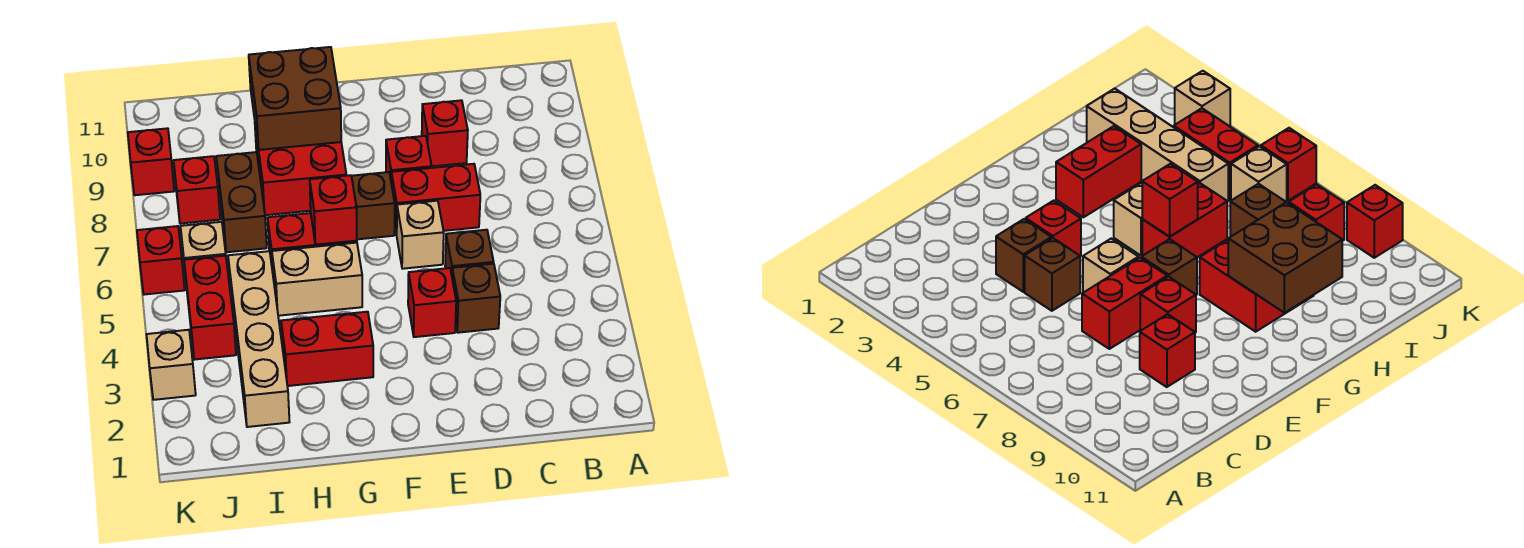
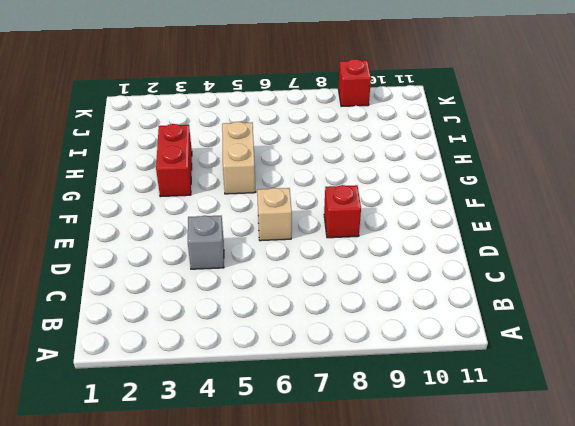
grey 1x1 brick [188,216,224,269] -> brown 1x1 brick [452,264,500,333]
none -> brown 1x1 brick [445,230,494,274]
none -> red 1x2 brick [391,164,480,235]
none -> red 1x1 brick [422,100,468,166]

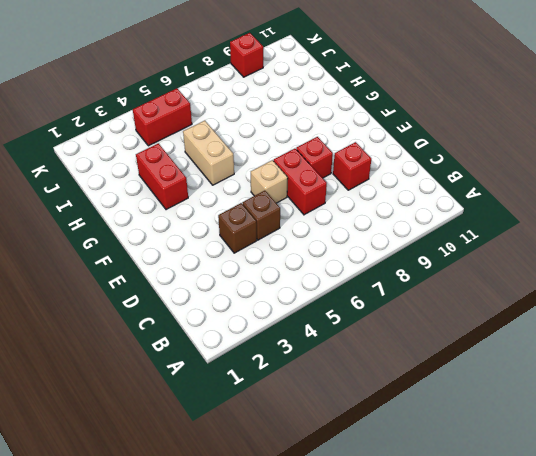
none -> red 1x1 brick [408,268,456,337]
none -> brown 1x1 brick [352,172,395,239]
none -> red 1x2 brick [267,213,357,272]

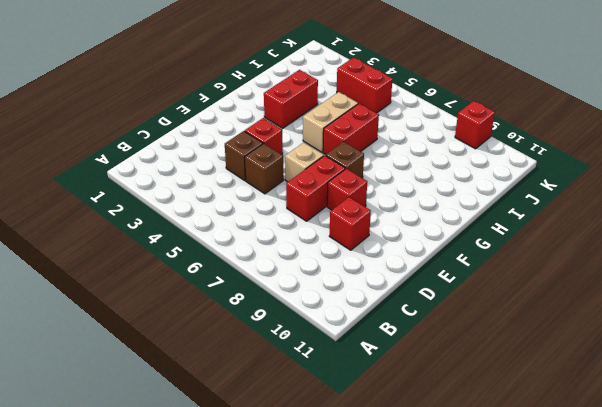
none -> red 2x2 brick [255,127,346,215]
none -> tan 1x4 brick [228,251,289,427]
none -> brown 1x2 brick [216,152,267,252]

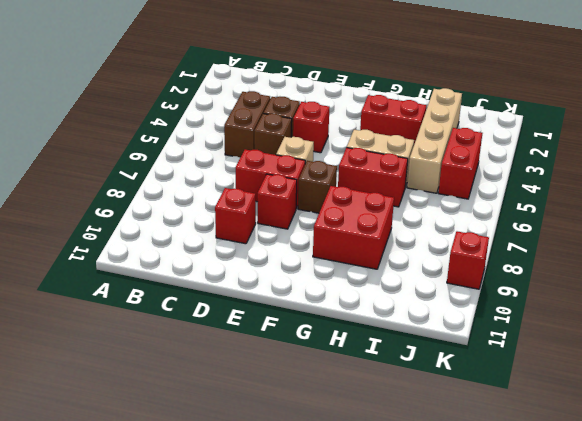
brown 1x2 brick [224,91,270,158] -> brown 1x2 brick moved to [216,152,267,252]
none -> tan 1x1 brick [181,222,226,277]
none -> red 1x1 brick [174,156,220,224]
none -> tan 1x1 brick [147,330,196,400]

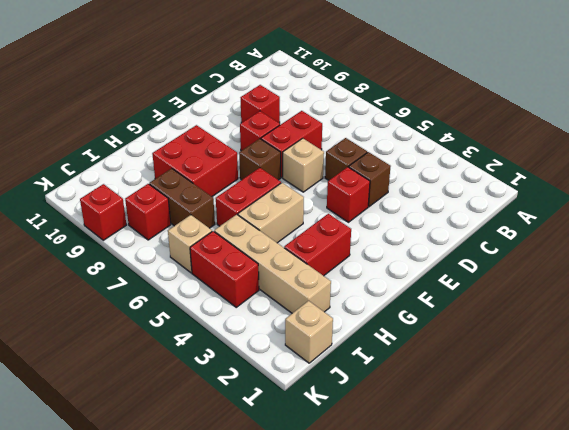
tan 1x1 brick [285,301,333,363] -> tan 1x1 brick moved to [147,330,196,400]
none -> red 1x1 brick [137,226,185,295]
none -> red 1x1 brick [310,175,357,245]
none -> brown 2x2 brick [249,47,341,150]

